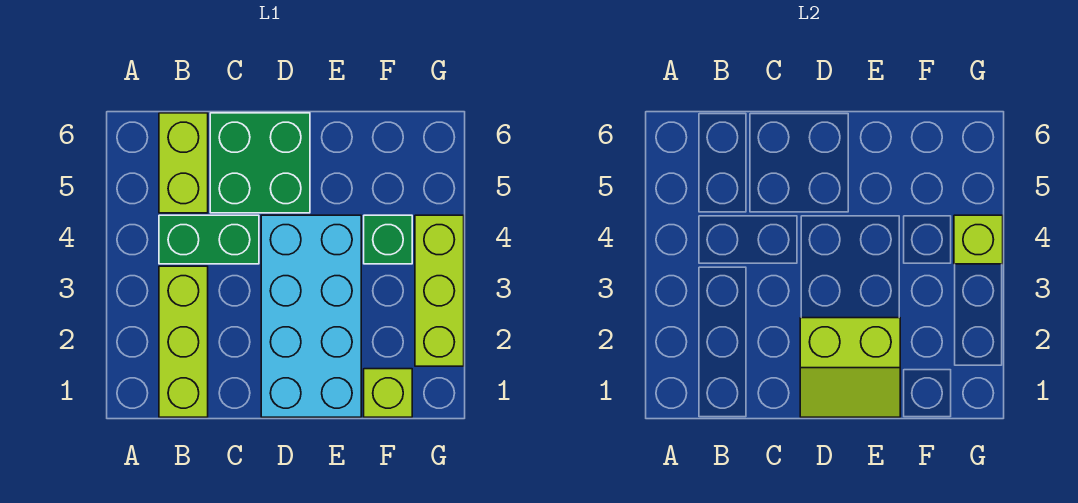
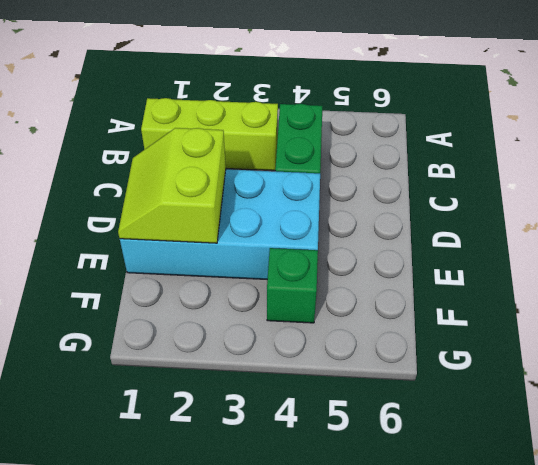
none -> lime 1x2 brick [159,113,208,213]
none -> green 2x2 brick [210,113,310,213]

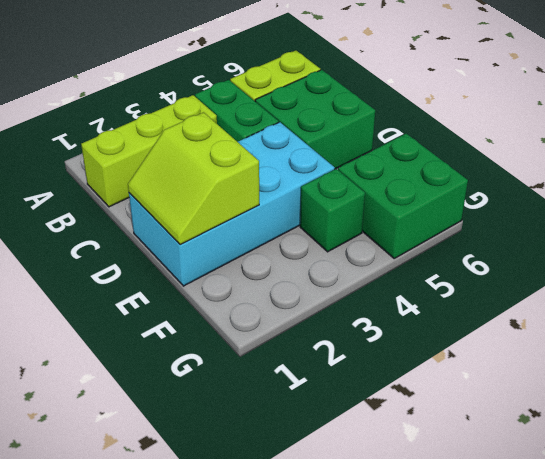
green 2x2 brick [338,134,468,258] -> none
none -> lime 1x1 brick [364,369,412,417]
none -> lime 1x3 brick [415,215,464,366]

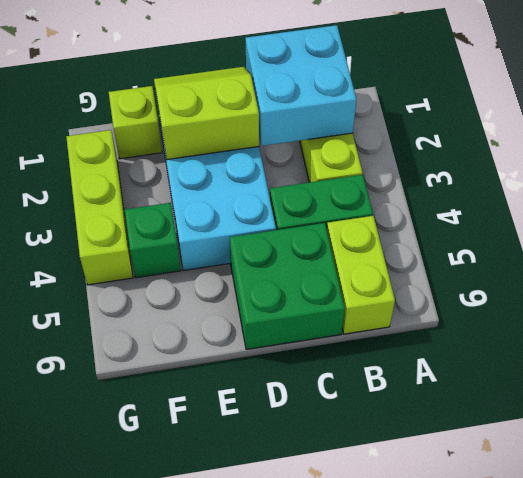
cyan 2x2 brick [246,25,357,146] -> none
none -> lime 1x1 brick [954,215,1003,264]

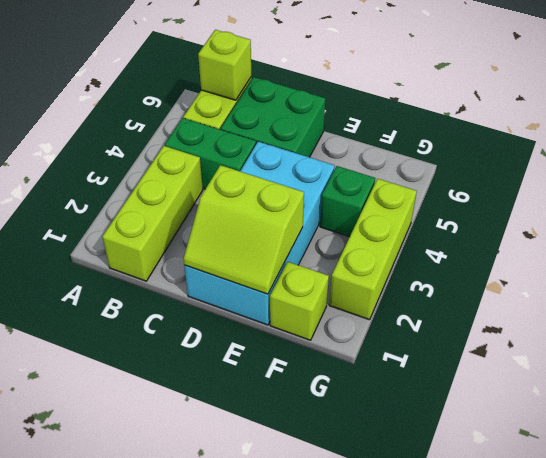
lime 1x1 brick [198,30,251,100] -> lime 1x1 brick moved to [954,215,1003,264]

